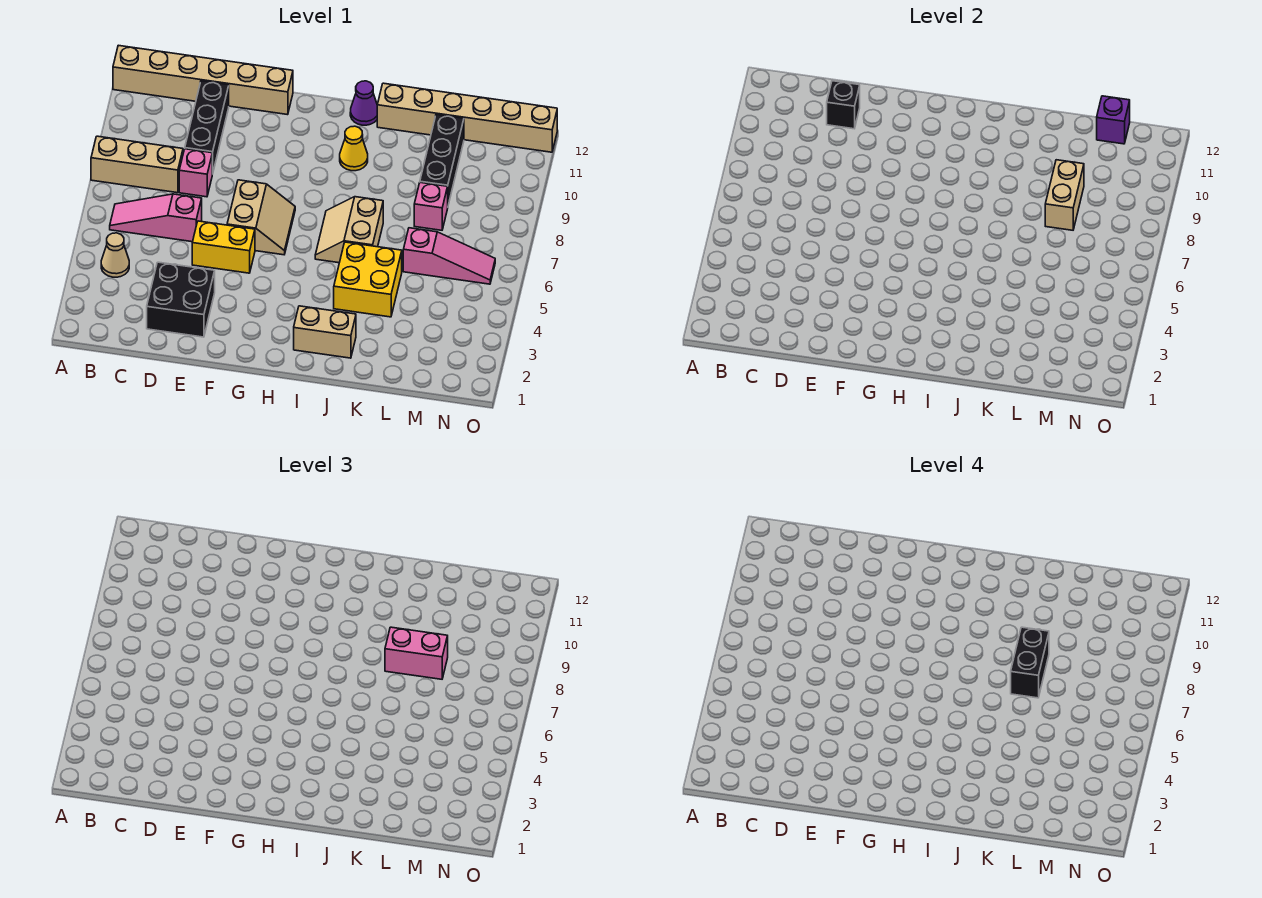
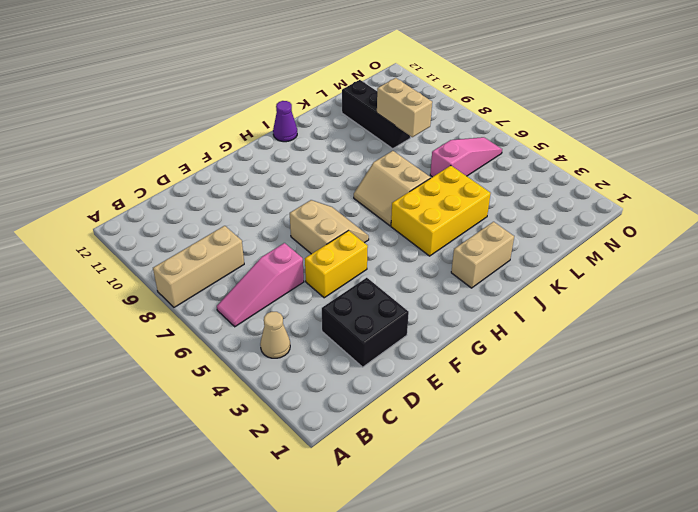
yellow 2x3 brick [391,166,491,256] -> yellow 2x2 brick [334,242,402,317]
none -> tan 1x6 brick [113,45,293,115]
none -> pink 1x1 brick [179,149,212,197]
none -> black 1x3 brick [185,81,229,174]

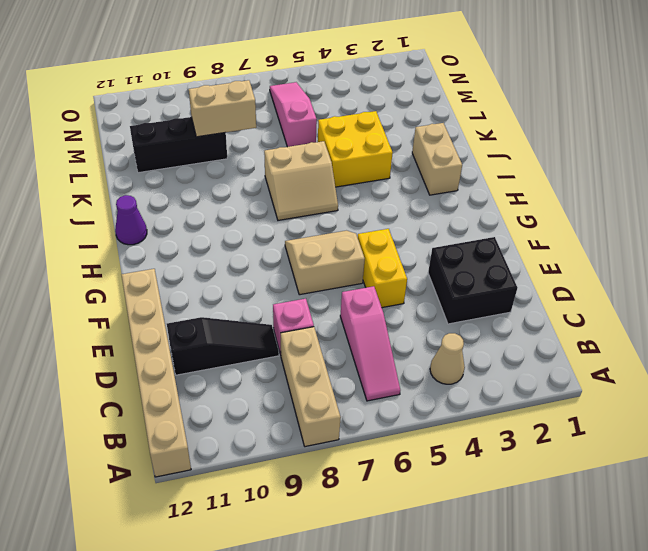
black 1x3 slope [167,317,279,375] -> black 1x3 brick [185,81,229,174]
none -> yellow 1x1 cone [340,126,368,171]
none -> tan 1x6 brick [377,83,557,152]
none -> pink 1x1 brick [414,183,448,230]

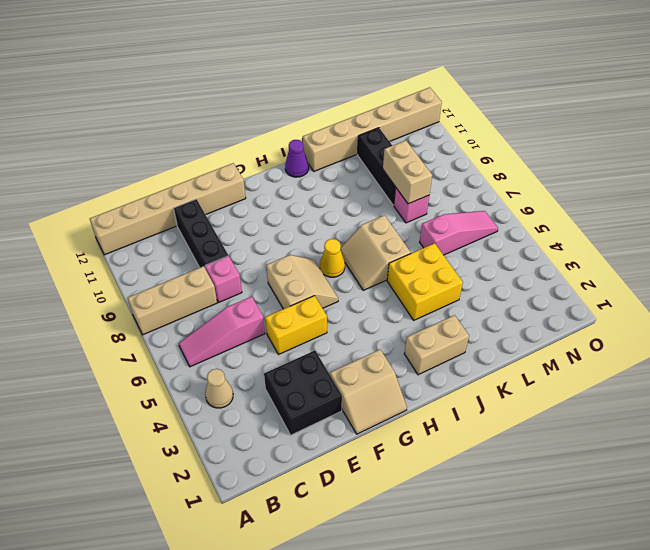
tan 2x2 slope [330,350,407,434] -> none
yellow 1x1 cone [320,239,345,277] -> yellow 1x1 cone moved to [340,126,368,171]
none -> black 1x1 brick [827,81,860,129]
none -> purple 1x1 brick [1097,96,1130,144]
none -> pink 1x2 brick [385,627,448,679]

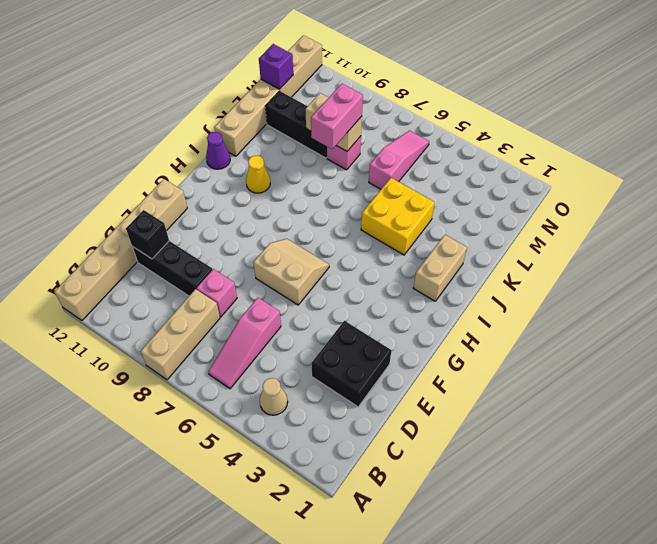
none -> yellow 1x2 brick [192,221,255,273]
none -> tan 2x2 slope [315,197,383,263]
none -> black 1x2 brick [1011,627,1049,698]

